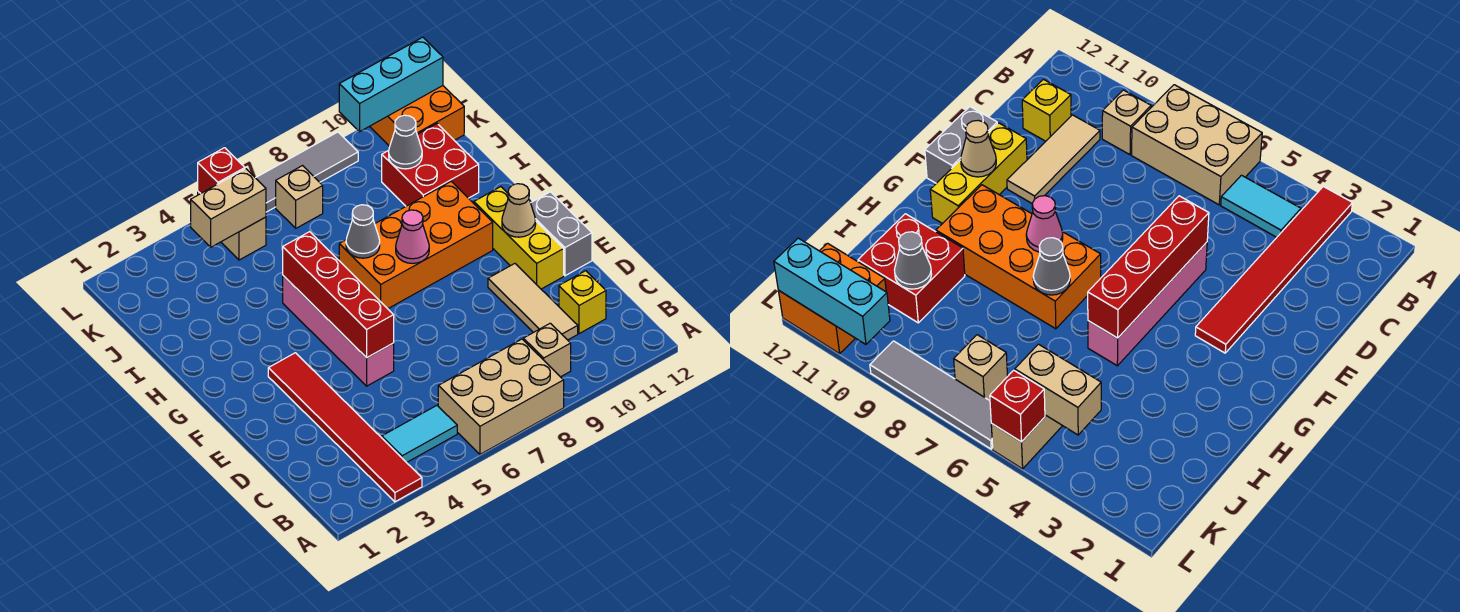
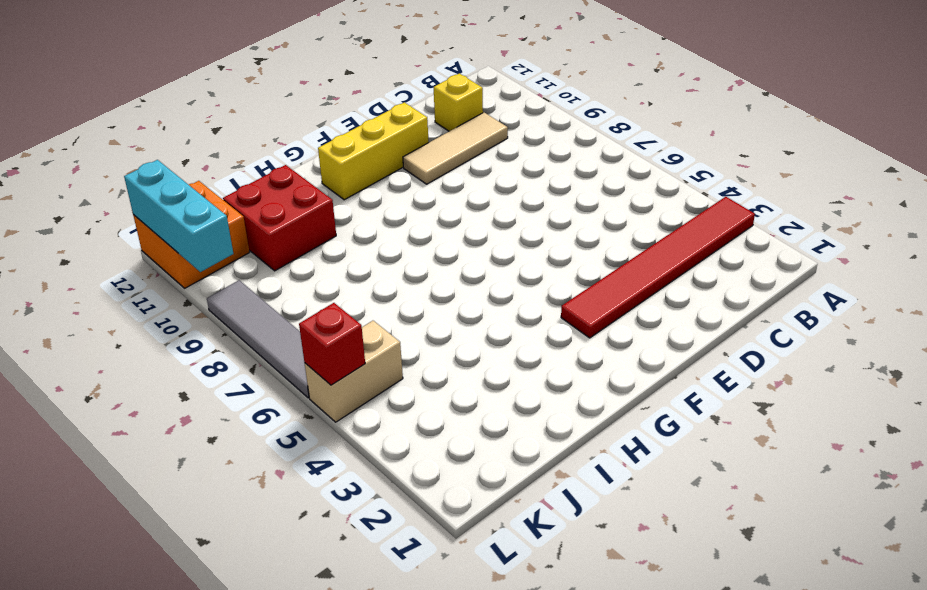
none -> tan 2x3 brick [438,339,564,454]
none -> cyan 1x2 tile [382,406,457,463]
none -> tan 1x1 brick [523,323,571,377]

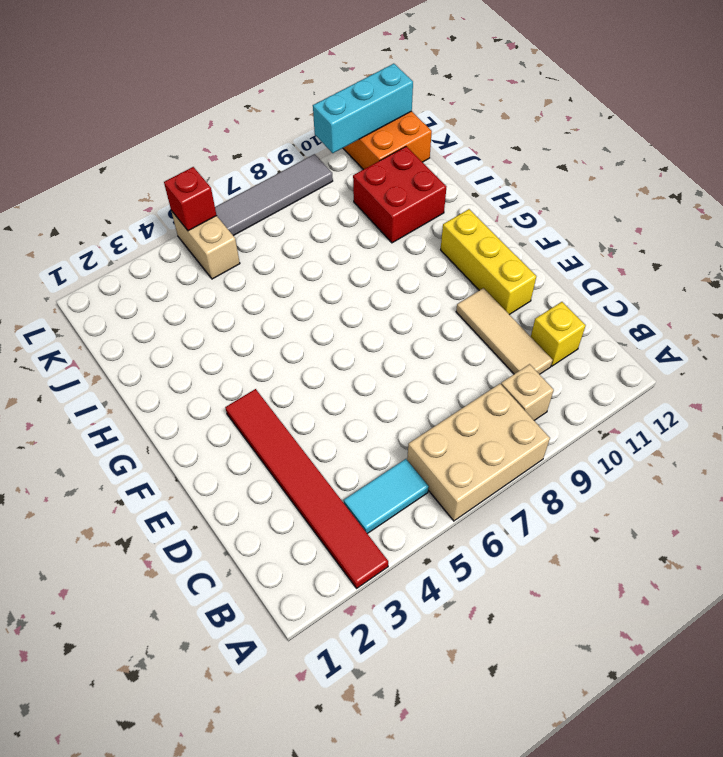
none -> pink 1x4 brick [283,276,394,386]
none -> grey 1x2 brick [531,192,592,276]
none -> orange 2x4 brick [339,181,493,309]

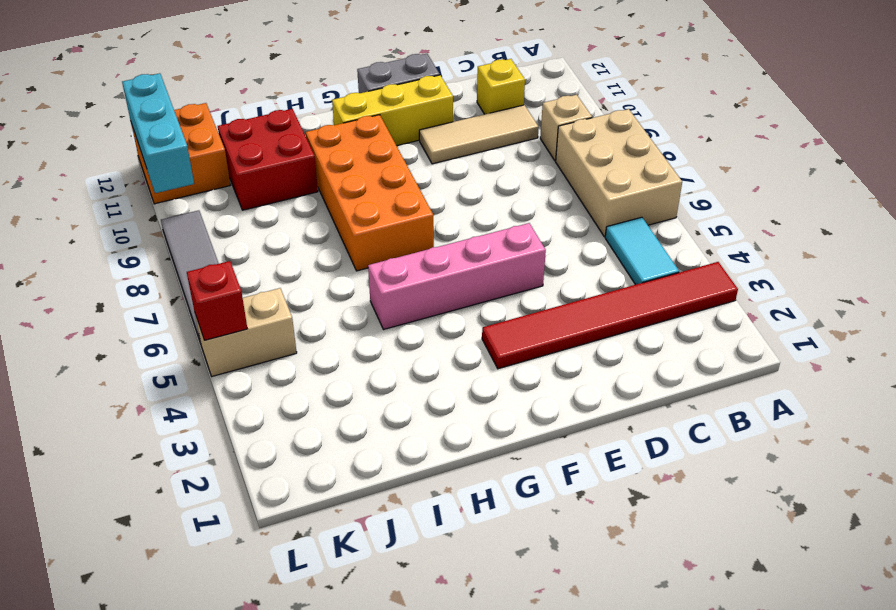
none -> tan 1x1 brick [276,166,323,228]
none -> red 1x4 brick [283,232,394,358]
none -> tan 1x1 cone [502,184,536,237]

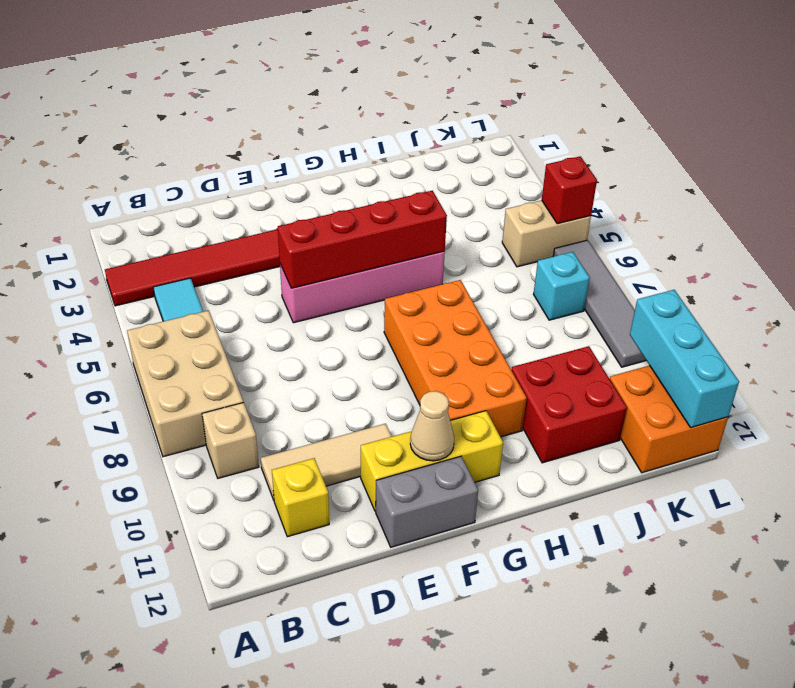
cyan 1x1 brick [533,252,590,320] -> tan 1x1 brick [276,166,323,228]
none -> pink 1x1 cone [396,210,429,263]
none -> grey 1x1 cone [346,205,380,258]
none -> grey 1x1 cone [389,115,422,169]

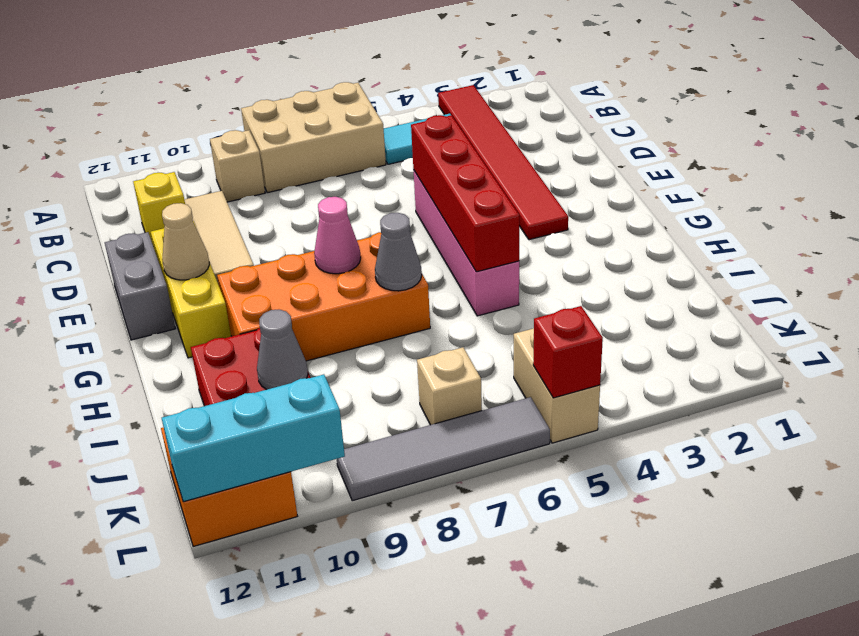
none -> tan 1x2 brick [191,169,266,247]

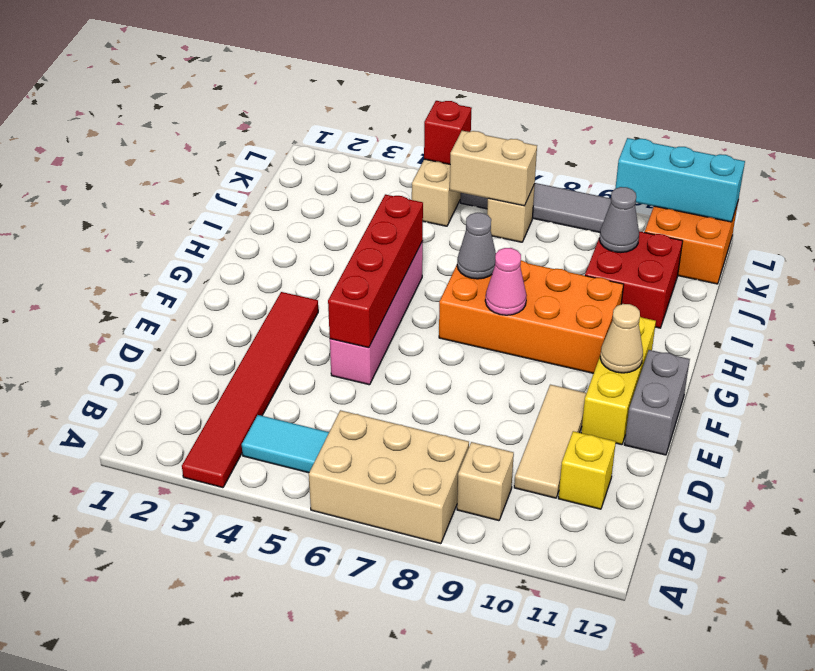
tan 1x2 brick [450,131,537,206] -> tan 1x2 brick moved to [191,169,266,247]

